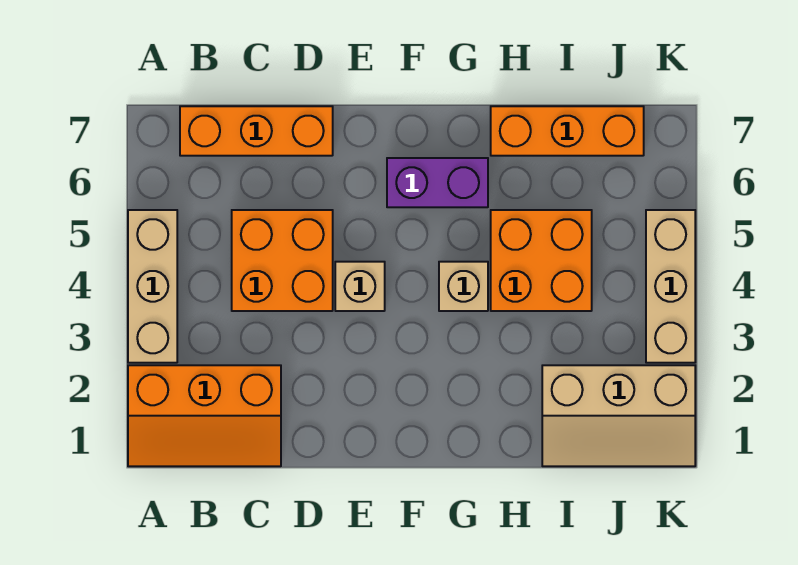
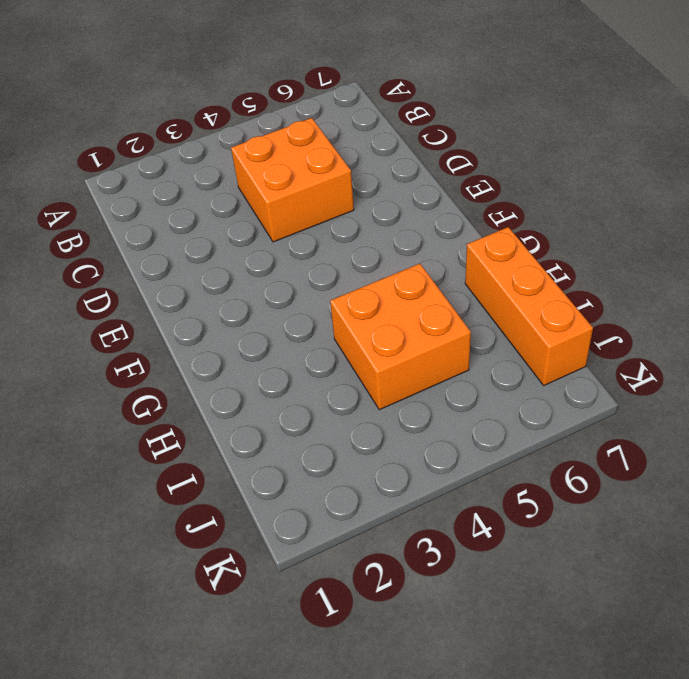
none -> orange 2x3 slope [128,365,281,466]
none -> tan 1x3 brick [128,210,177,363]

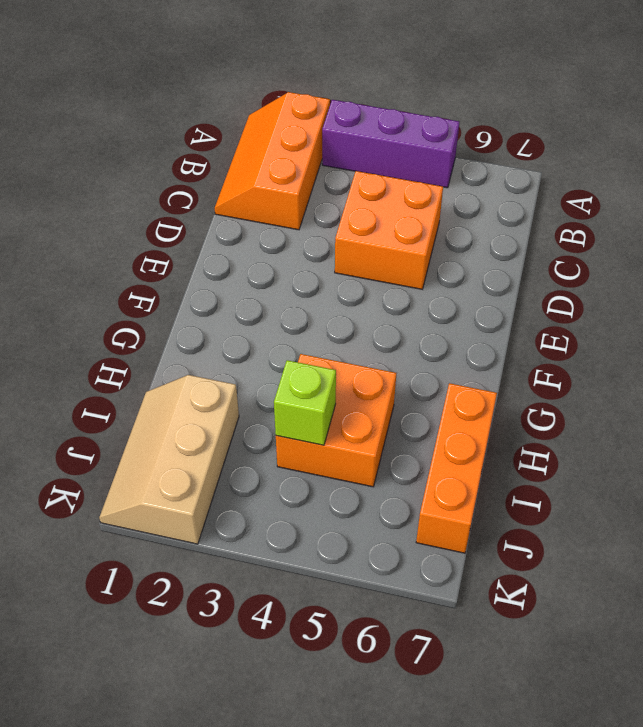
purple 1x3 brick [322,100,459,188] -> tan 1x3 brick [128,210,177,363]
lime 1x1 brick [274,360,336,445] -> none
none -> orange 1x3 brick [180,106,333,156]
none -> tan 1x1 brick [335,262,385,311]

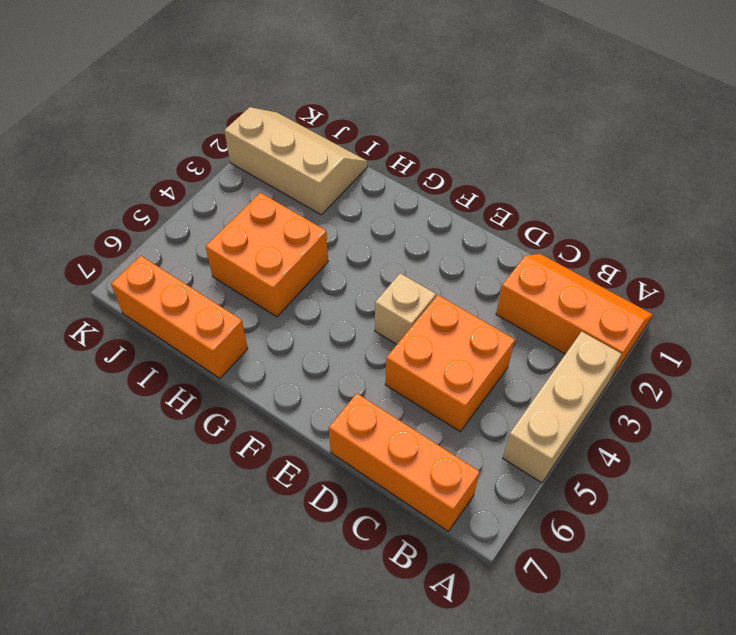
none -> purple 1x2 brick [387,158,488,207]
none -> tan 1x1 brick [439,262,488,311]

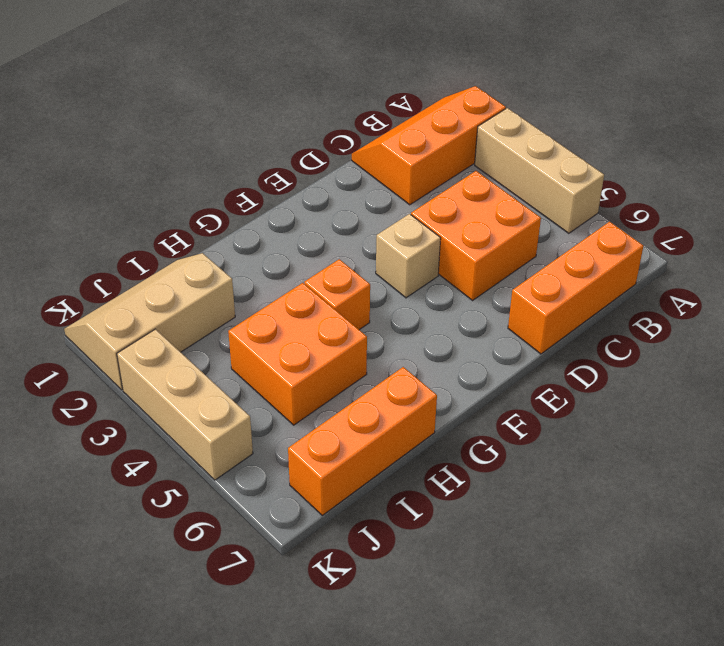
orange 1x1 brick [304,259,370,330] -> tan 1x1 brick [439,262,488,311]
none -> purple 1x2 brick [387,158,488,207]

